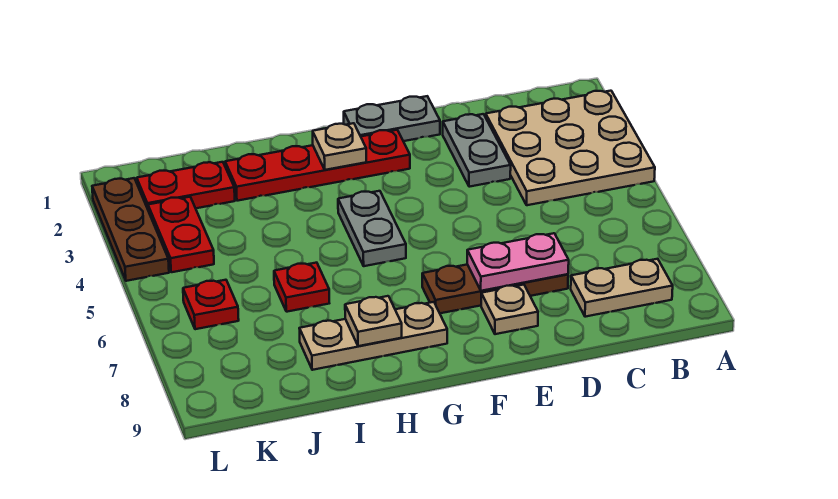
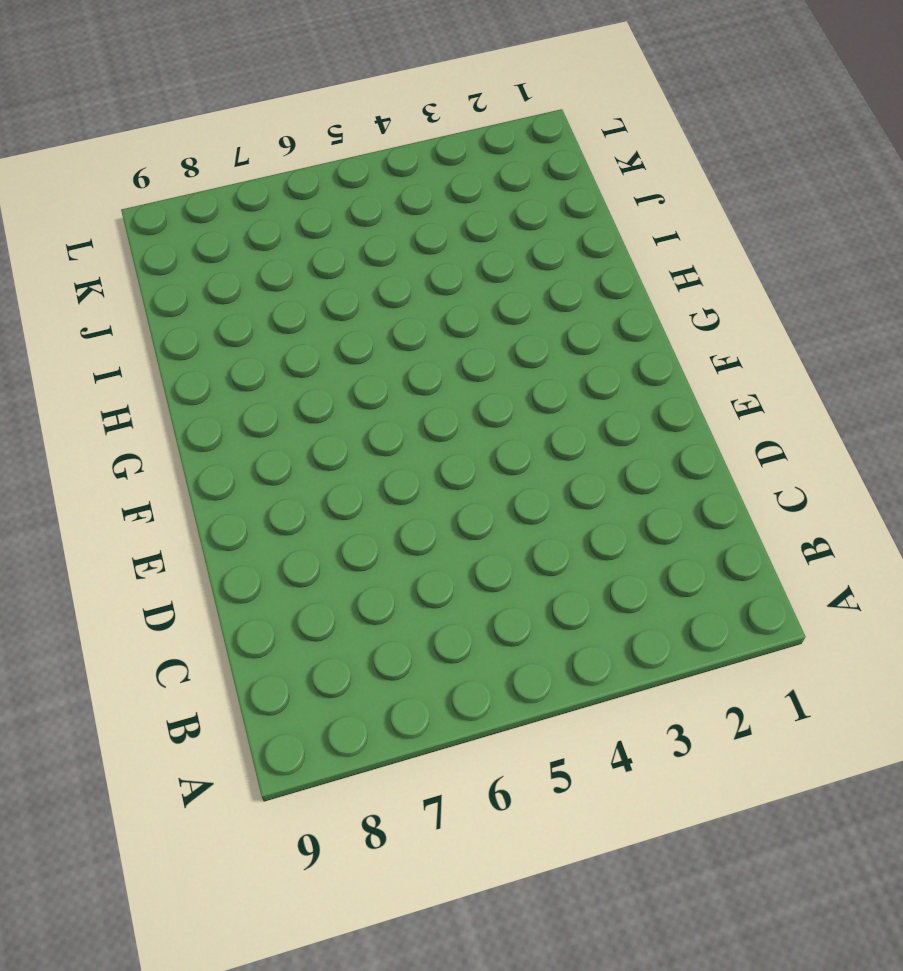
none -> tan 3x3 plate [486,91,655,205]
none -> tan 1x2 plate [571,259,673,317]
none -> grey 1x2 plate [443,114,511,187]

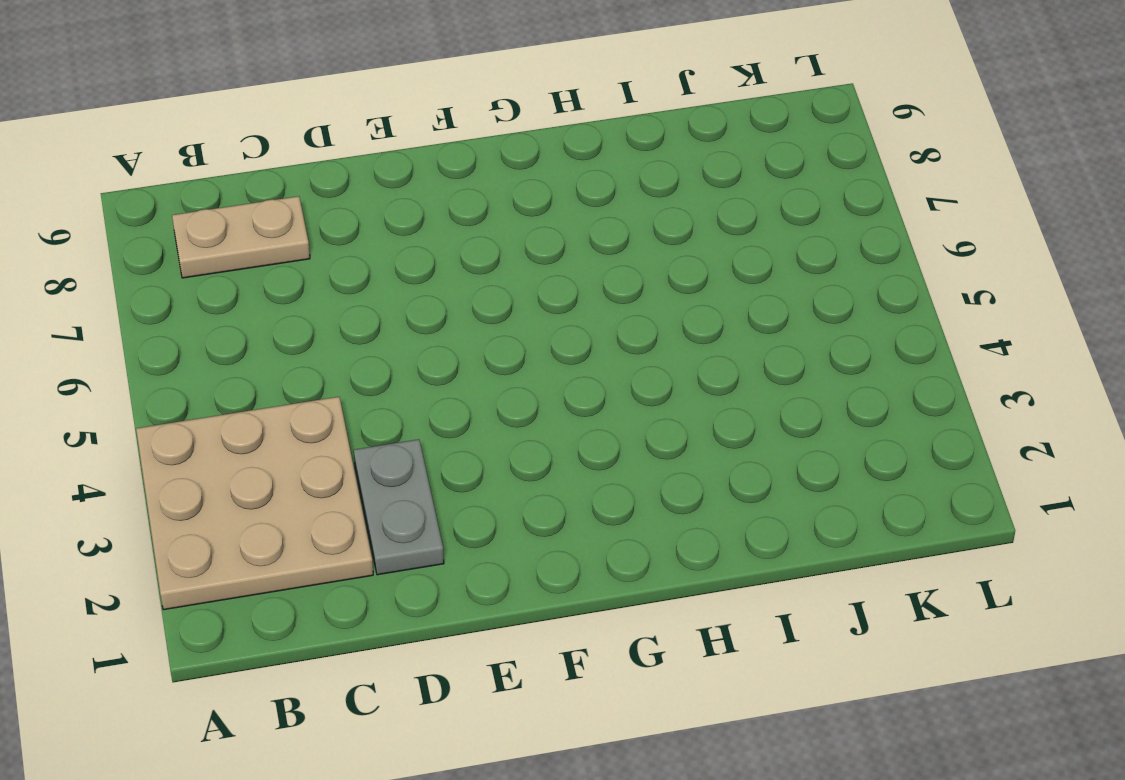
none -> brown 1x3 plate [422,264,568,313]
none -> grey 1x2 plate [344,96,440,141]
none -> tan 1x1 plate [481,285,538,334]

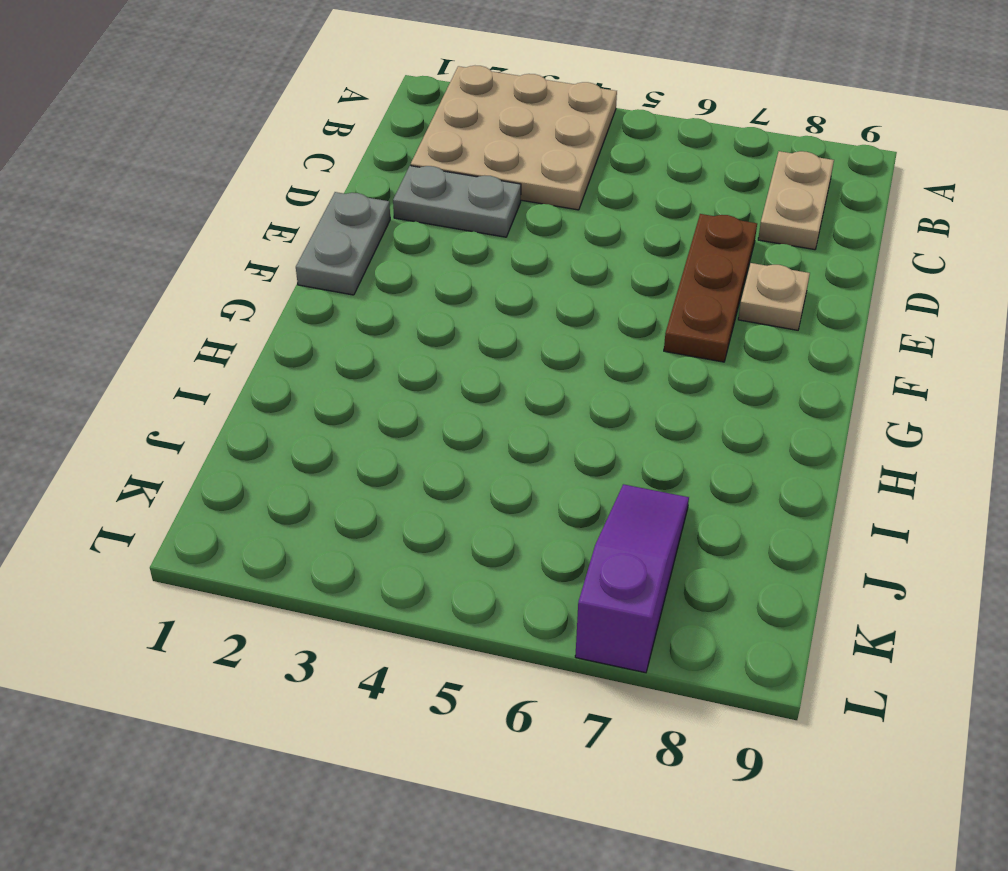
purple 1x3 slope [575,484,689,673] -> none
none -> red 1x4 plate [225,130,410,201]
none -> grey 1x2 plate [338,191,406,266]
none -> tan 1x3 plate [299,302,447,370]

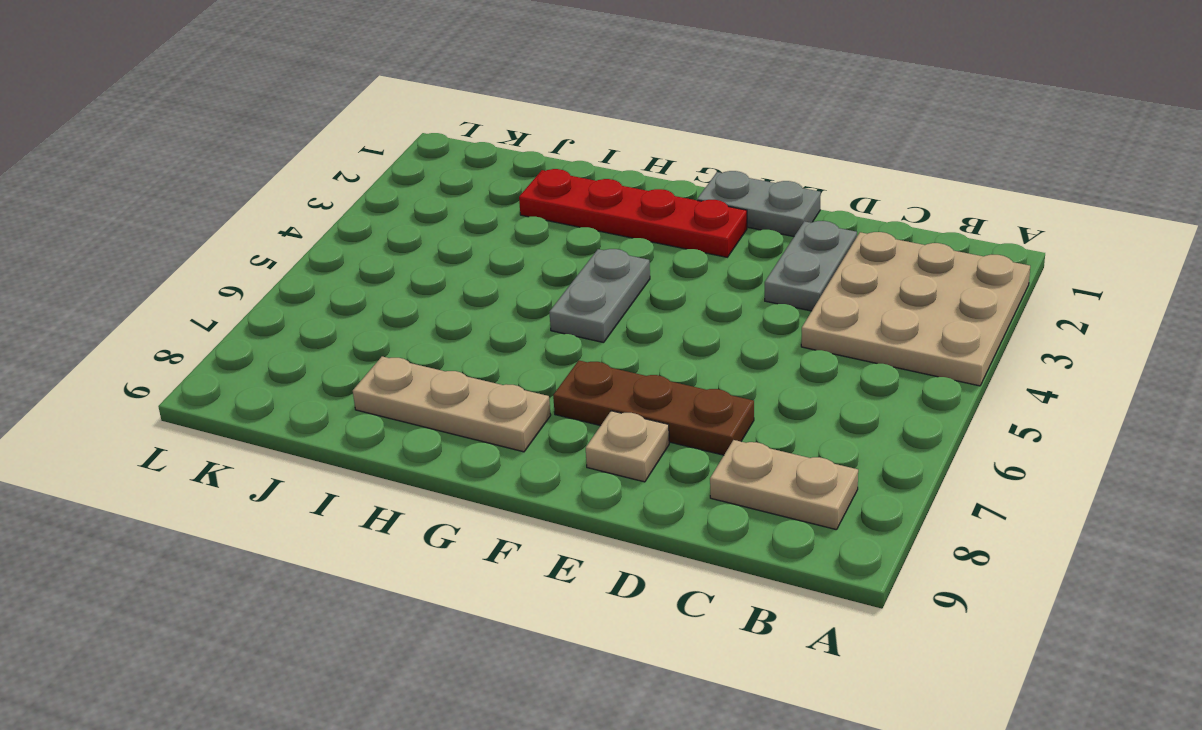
none -> red 1x1 plate [274,263,329,312]
none -> red 1x2 plate [137,162,235,209]
none -> red 1x2 plate [148,197,214,272]

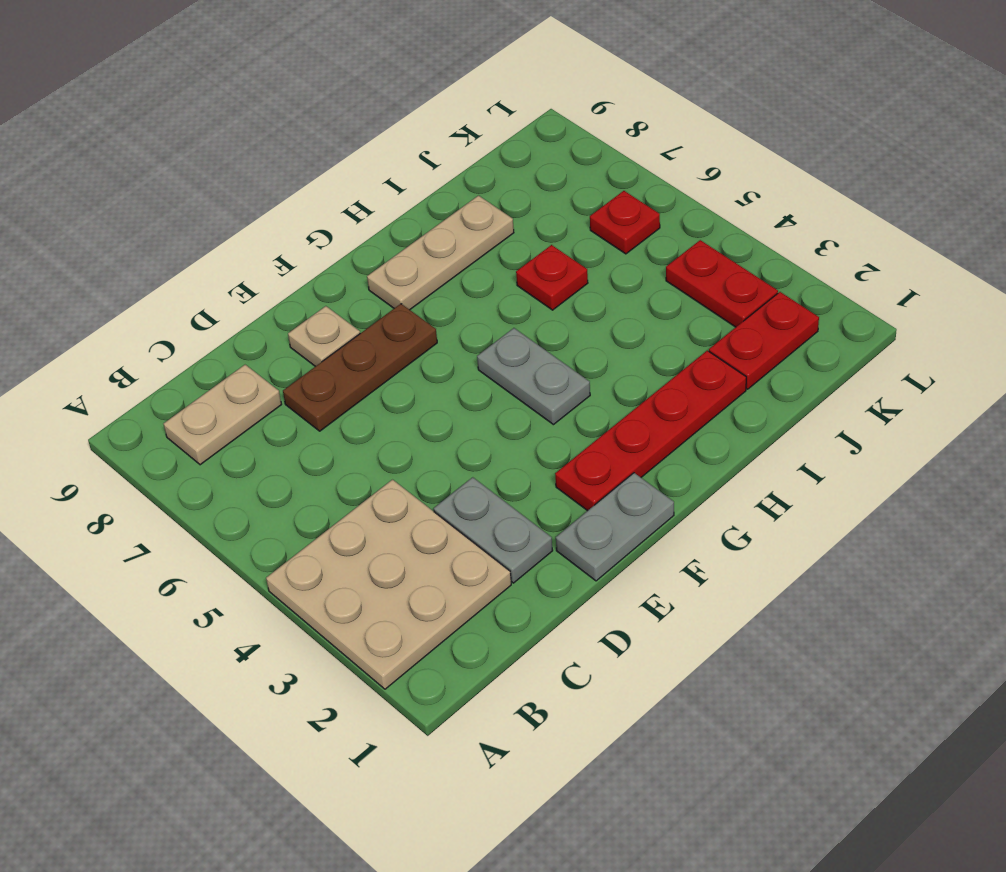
none -> brown 1x3 plate [92,178,169,281]
none -> pink 1x2 plate [467,233,569,291]
none -> tan 1x1 plate [313,123,366,170]

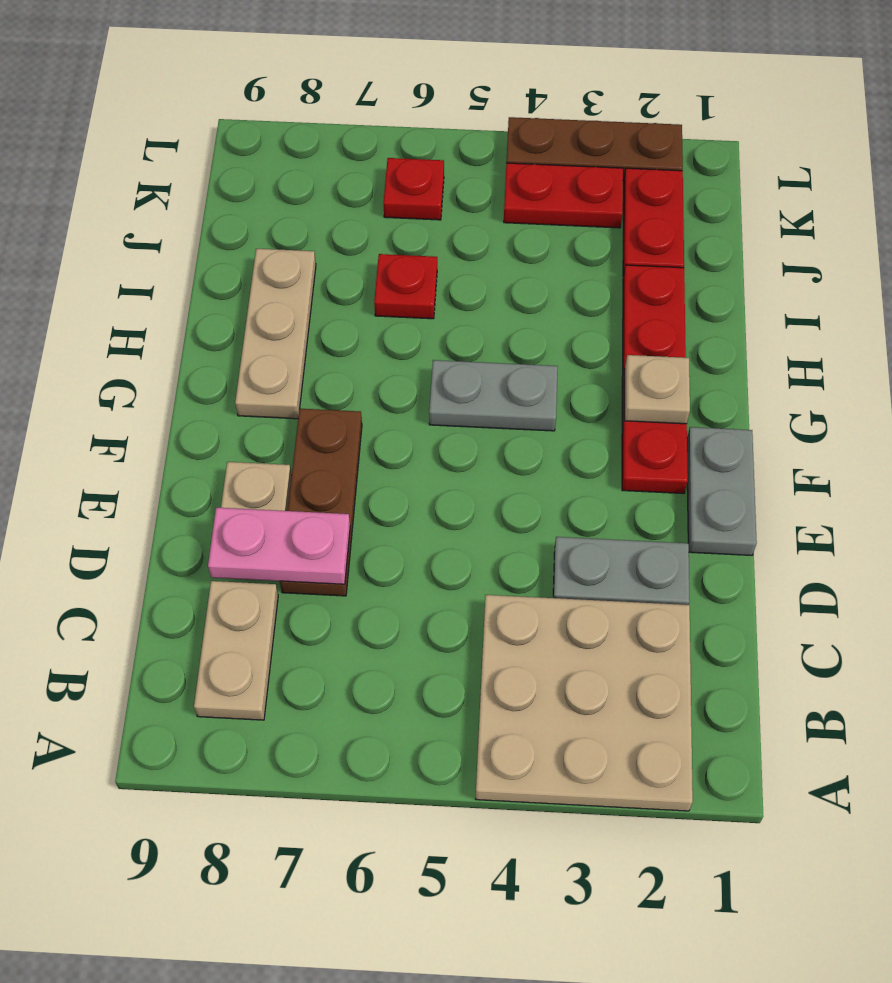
pink 1x2 plate [208,508,350,584] -> pink 1x2 plate turned to [467,233,569,291]
none -> tan 1x1 plate [345,296,402,346]

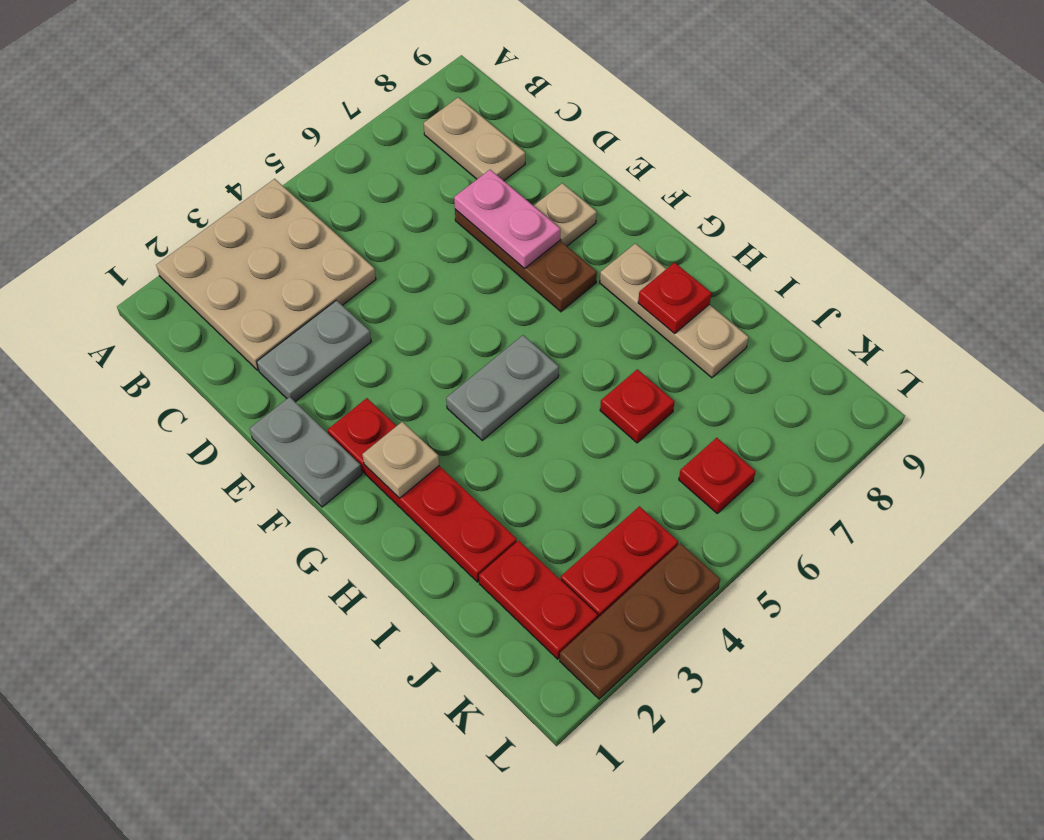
red 1x1 plate [638,263,711,334] -> tan 1x1 plate [345,296,402,346]

